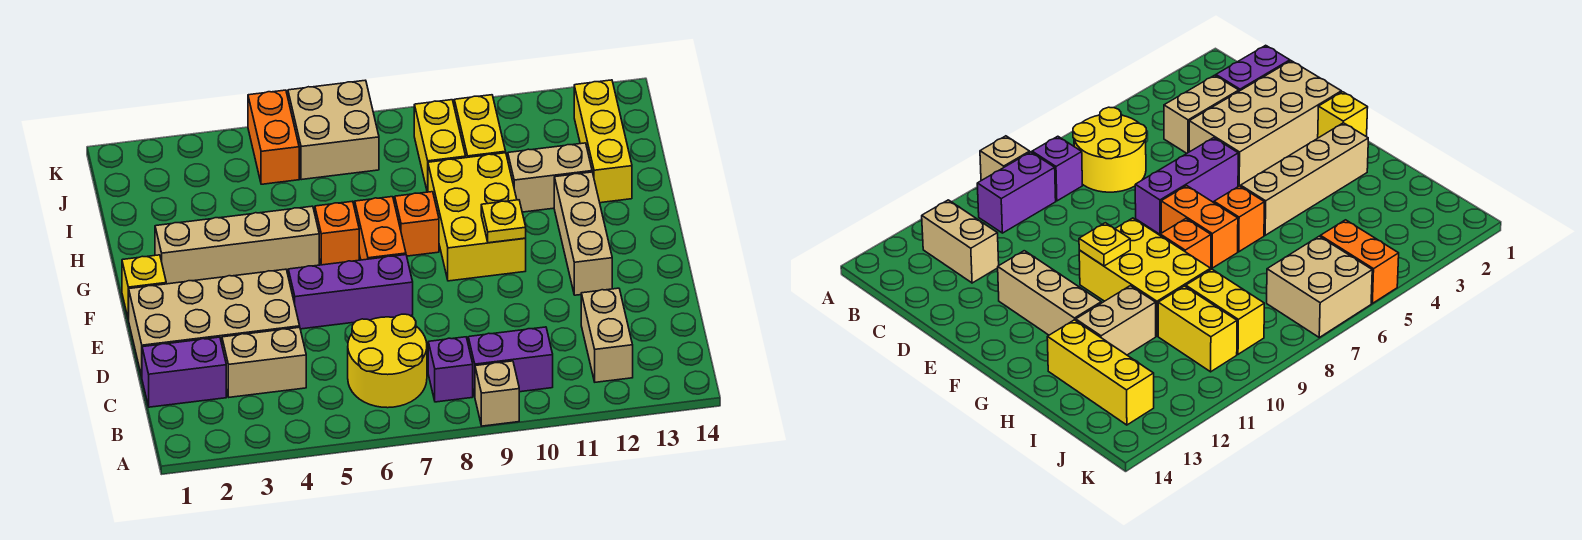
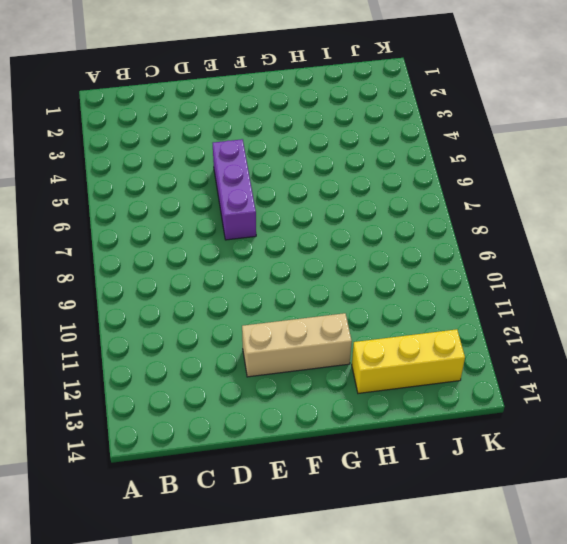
none -> tan 1x1 brick [475,361,519,426]
none -> yellow 2x2 round brick [348,314,427,408]
none -> purple 1x1 brick [428,337,473,402]

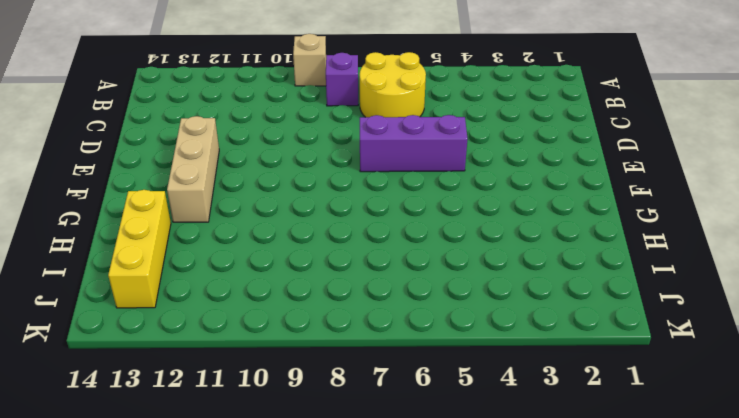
none -> purple 1x2 brick [468,327,553,396]
none -> tan 1x2 brick [581,288,633,382]
none -> purple 1x2 brick [142,337,226,407]

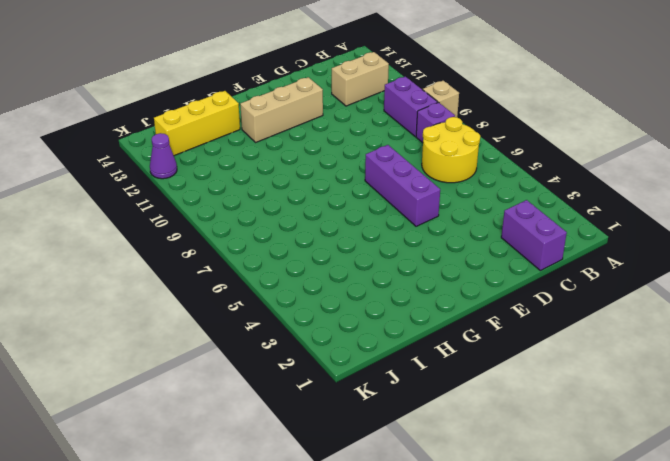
purple 1x1 cone [150,133,177,179] -> none
none -> tan 1x2 brick [222,327,306,397]
none -> tan 2x4 brick [129,269,300,377]
none -> yellow 1x1 brick [122,255,166,320]

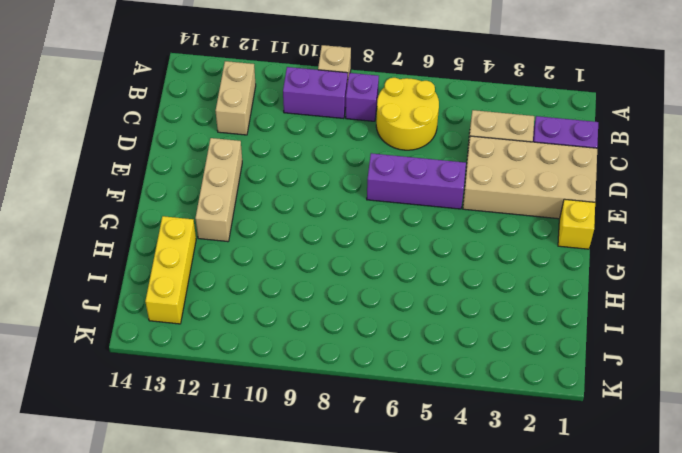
none -> orange 1x2 brick [355,197,406,260]
none -> yellow 2x3 brick [428,153,526,281]
none -> tan 1x4 brick [155,206,319,284]

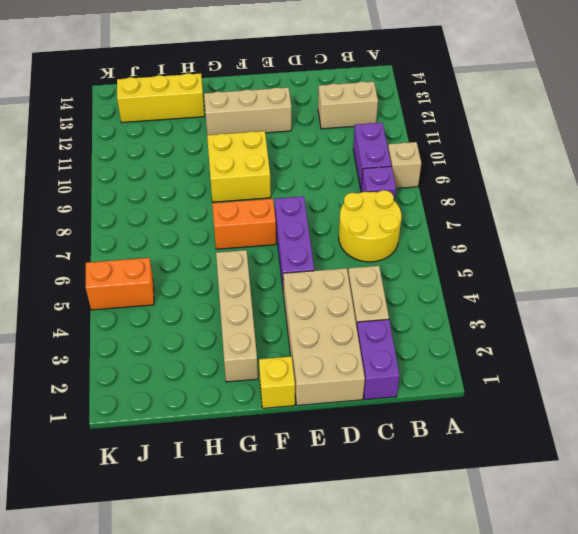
yellow 2x2 brick [207,131,271,202] -> yellow 2x3 brick [428,153,526,281]
none -> orange 1x1 brick [315,201,359,265]
none -> orange 1x1 brick [395,192,439,256]
none -> tan 1x2 brick [508,143,592,212]

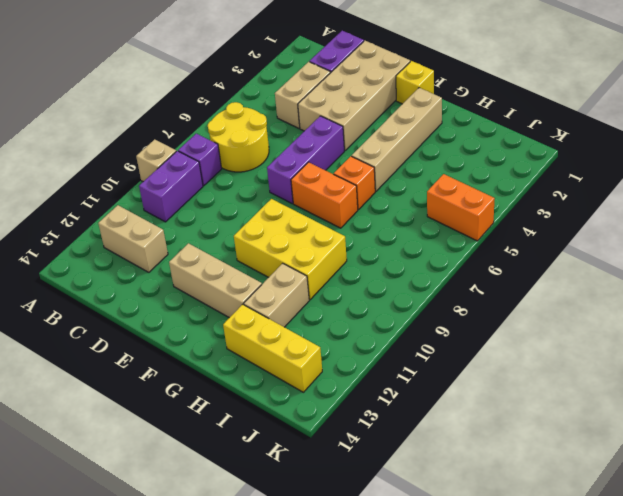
none -> orange 1x1 brick [395,192,439,256]
none -> yellow 1x2 brick [414,100,466,192]
none -> yellow 1x2 brick [454,95,506,158]

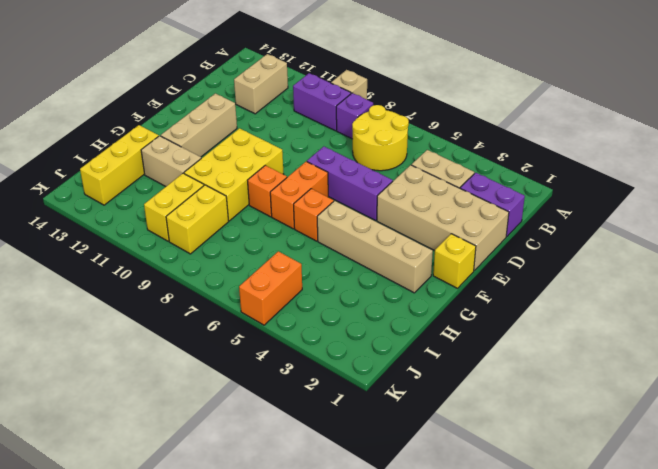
none -> tan 2x2 brick [288,80,379,180]
none -> yellow 1x1 plate [481,200,526,243]

